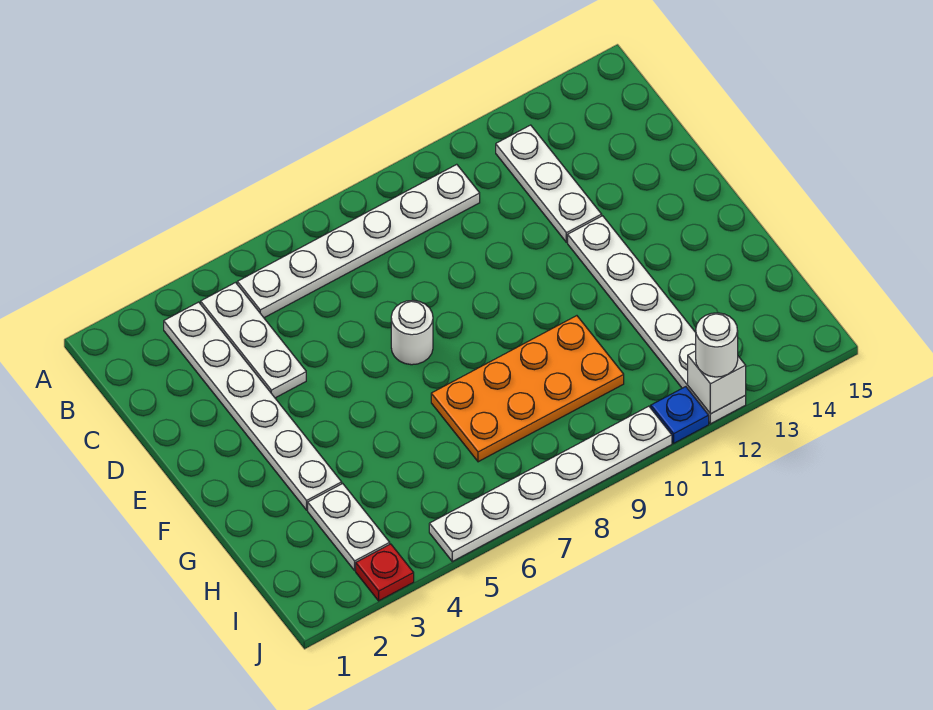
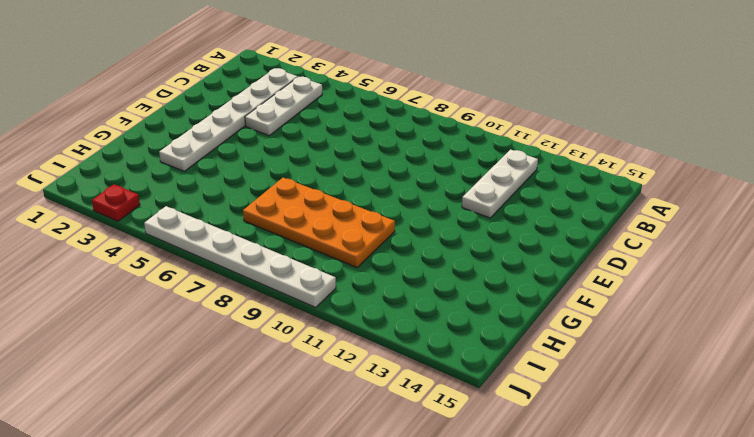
none -> white 1x6 plate [237,164,480,318]
none -> white 1x1 round brick [391,300,433,365]
none -> white 1x6 plate [568,216,746,424]

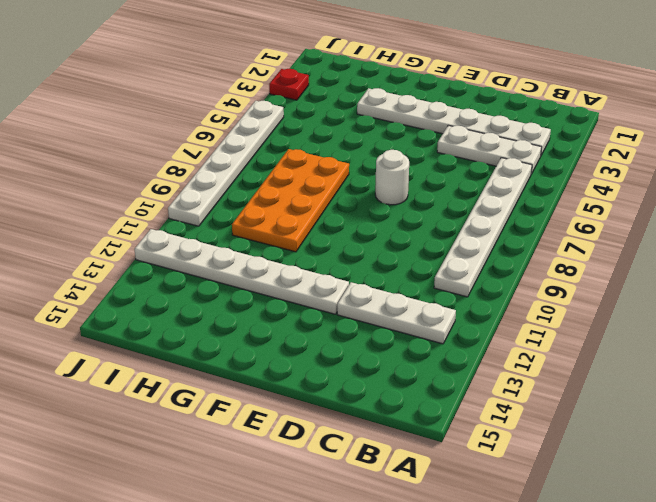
none -> white 1x2 plate [308,484,390,570]
none -> blue 1x1 plate [651,387,709,443]
none -> white 1x1 brick [688,351,746,414]

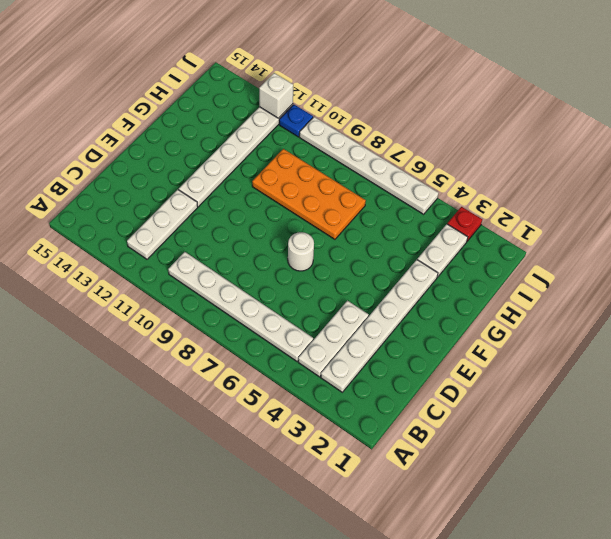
none -> white 1x1 round brick [696,313,738,377]

